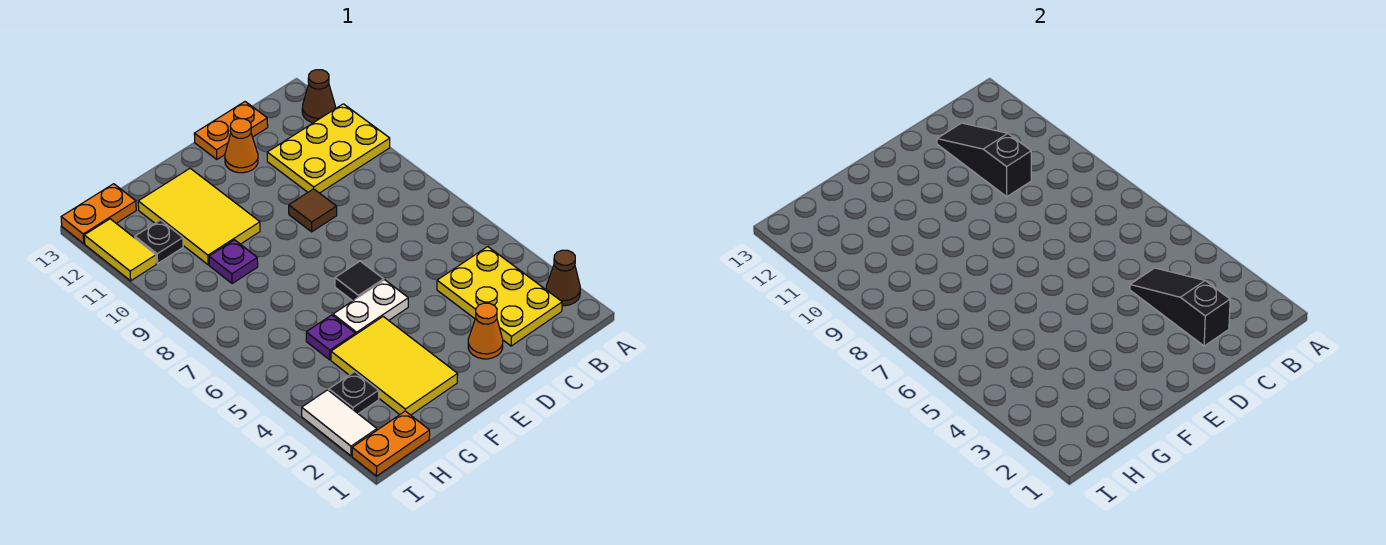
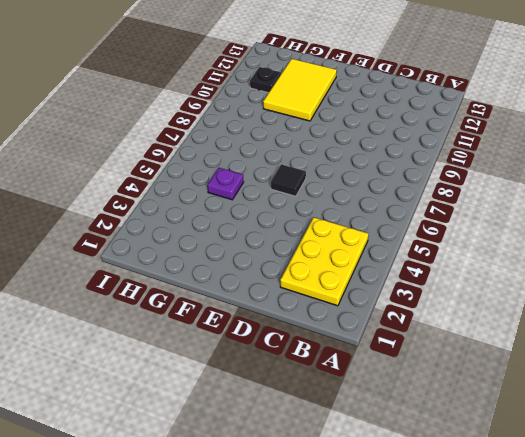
none -> brown 1x1 cone [546,250,580,306]
none -> yellow 2x3 plate [267,104,390,193]
none -> brown 1x1 cone [302,70,335,123]

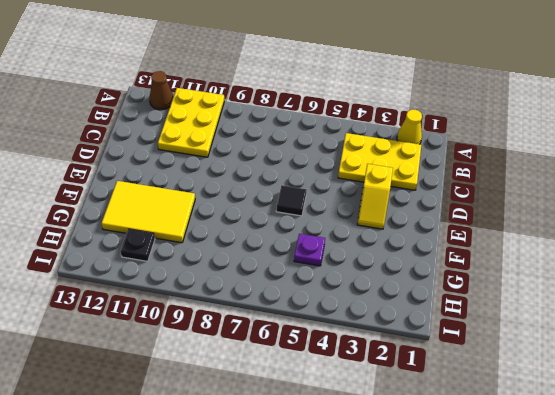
yellow 1x1 cone [397,110,422,144] -> brown 1x1 cone [546,250,580,306]
yellow 1x2 slope [357,164,393,229] -> none
none -> orange 1x2 plate [194,102,268,159]
none -> orange 1x1 cone [468,303,503,359]
none -> brown 1x1 tile [289,189,337,232]

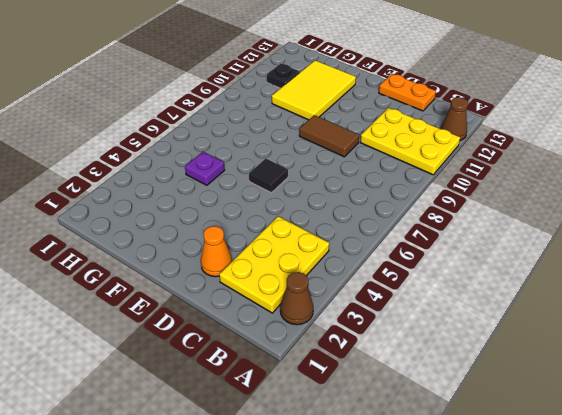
brown 1x2 tile [299,115,359,157] -> brown 1x1 tile [289,189,337,232]
none -> orange 1x1 cone [225,118,258,173]
none -> white 1x2 plate [333,280,408,335]
none -> yellow 2x3 tile [331,317,458,415]

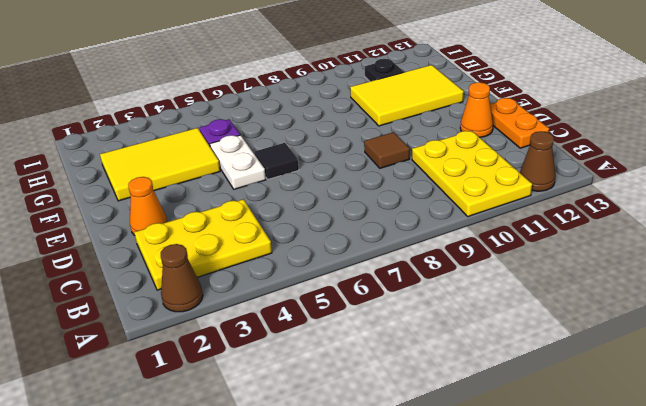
none -> purple 1x1 plate [209,240,258,283]
none -> orange 1x2 plate [352,411,430,476]
none -> black 1x1 plate [329,372,379,414]

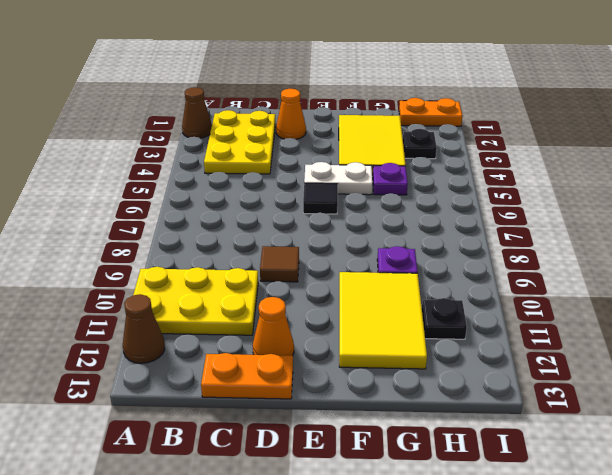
none -> orange 1x2 plate [61,184,136,244]
none -> white 1x2 tile [302,390,377,456]
none -> yellow 1x2 tile [84,219,156,281]

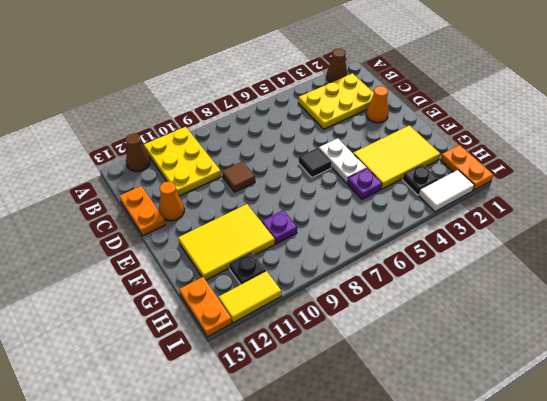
none -> black 1x3 slope [1130,268,1230,346]
none -> black 1x3 slope [937,123,1031,197]

